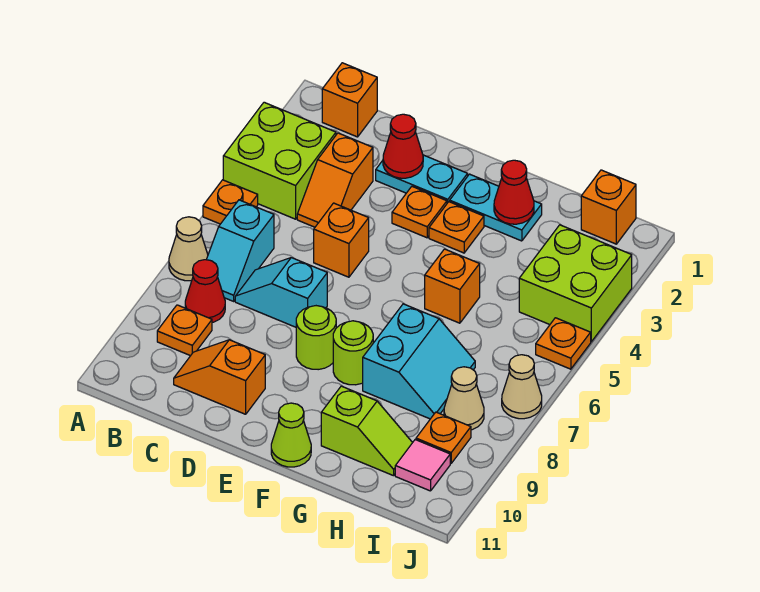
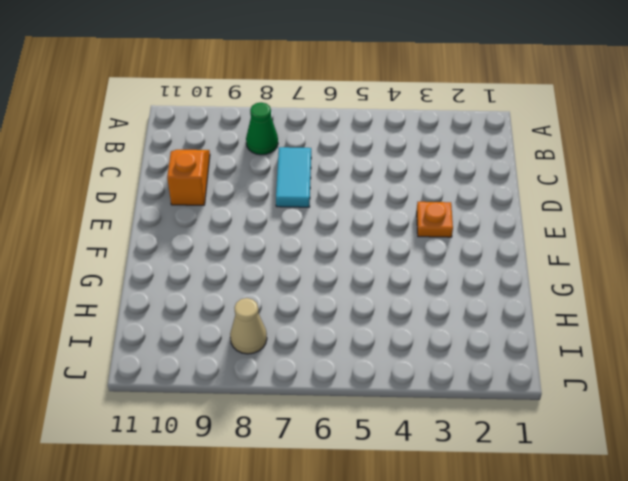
green 1x1 cone [246,103,278,155] -> red 1x1 cone [185,260,225,323]
cyan 1x2 tile [276,147,311,207] -> cyan 1x2 slope [235,258,327,327]
none -> lime 2x2 brick [223,102,336,219]
none -> orange 1x1 plate [203,180,258,224]
none -> tan 1x1 cone [169,217,208,281]
none -> orange 1x1 brick [322,63,377,137]

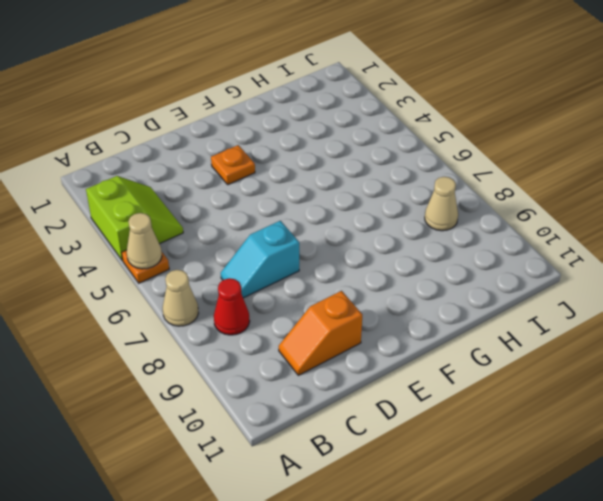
lime 2x2 slope [86,176,183,261] -> lime 2x2 brick [223,102,336,219]
tan 1x1 cone [127,213,162,269] -> tan 1x1 cone moved to [502,355,542,419]
none -> orange 1x1 brick [322,63,377,137]
none -> cyan 1x2 slope [206,200,274,301]
none -> orange 1x1 plate [157,305,212,356]
none -> orange 1x2 slope [297,133,373,227]

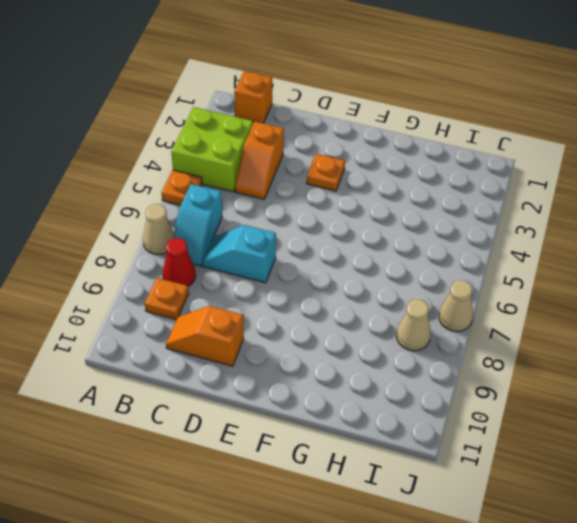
none -> cyan 1x2 plate [376,155,468,203]
none -> orange 1x1 brick [314,203,369,277]
none -> lime 1x1 round brick [296,306,336,370]
none -> cyan 1x2 plate [450,174,542,241]

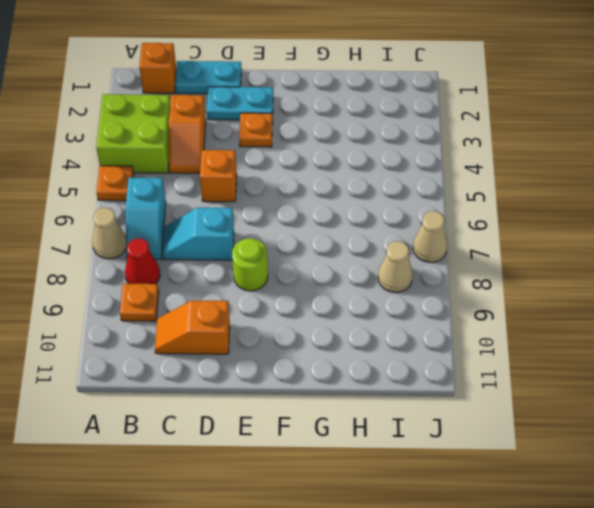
cyan 1x2 plate [175,61,242,94] -> cyan 1x2 plate moved to [450,174,542,241]
none -> orange 1x1 plate [429,202,484,253]
none -> lime 1x1 round brick [333,321,373,385]
none -> lime 1x1 cone [271,403,311,467]
none -> orange 1x1 brick [425,249,480,323]

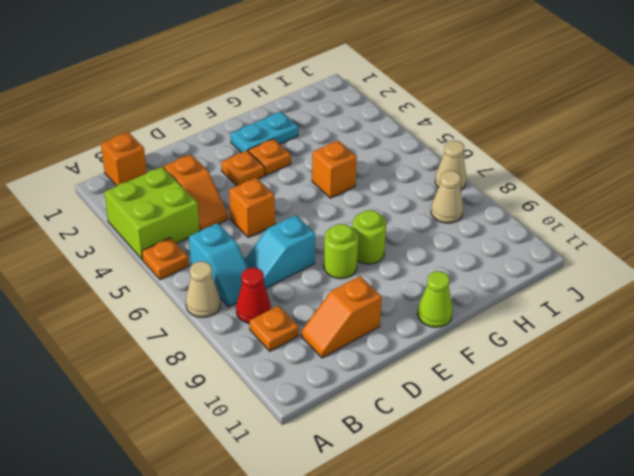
none -> cyan 1x2 plate [376,155,468,203]
none -> cyan 2x2 slope [363,304,475,419]
none -> lime 1x2 slope [321,386,412,476]
none -> orange 1x1 brick [581,170,636,244]

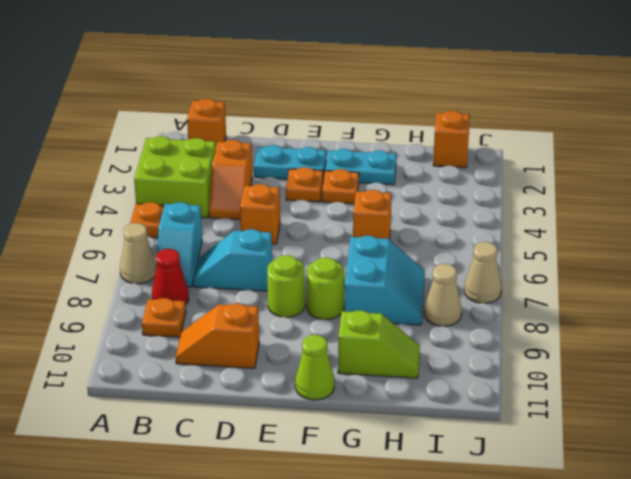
none -> lime 2x2 brick [519,225,632,342]
none -> orange 1x1 plate [416,412,471,463]
none -> pink 1x1 tile [395,440,450,491]
none -> orange 1x1 plate [536,318,591,369]

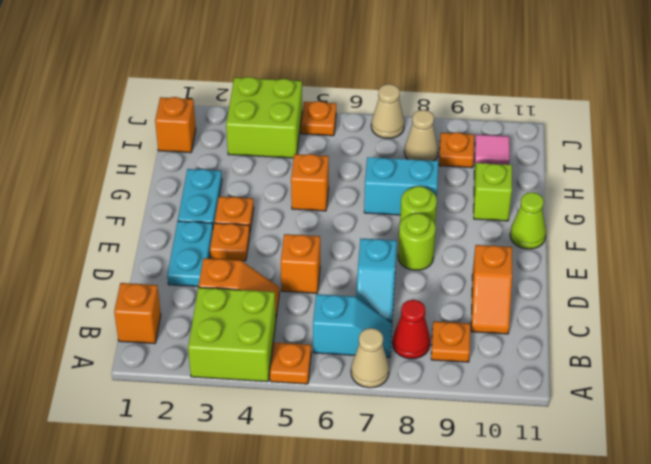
none -> red 1x1 cone [383,114,423,178]
none -> red 1x1 cone [494,160,534,224]

